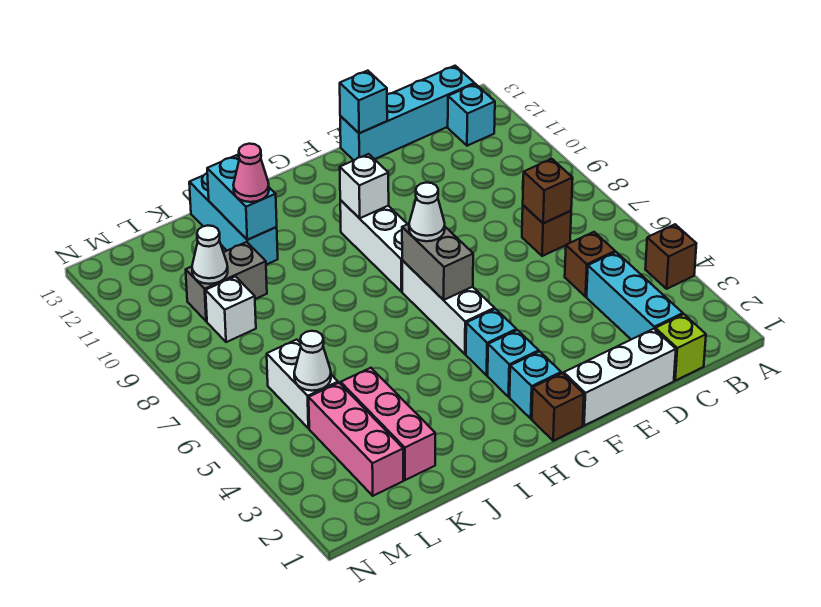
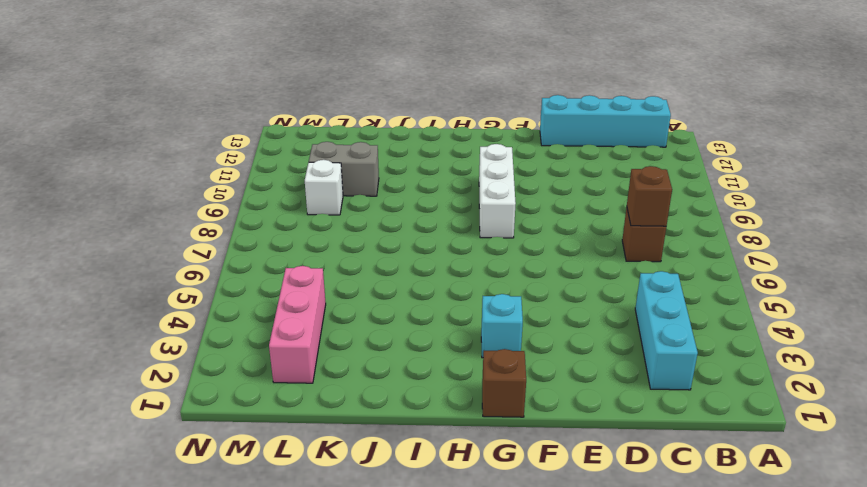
none -> brown 1x1 brick [645,224,696,289]
none -> cyan 1x1 brick [448,84,495,146]
none -> lime 1x1 brick [655,314,706,381]

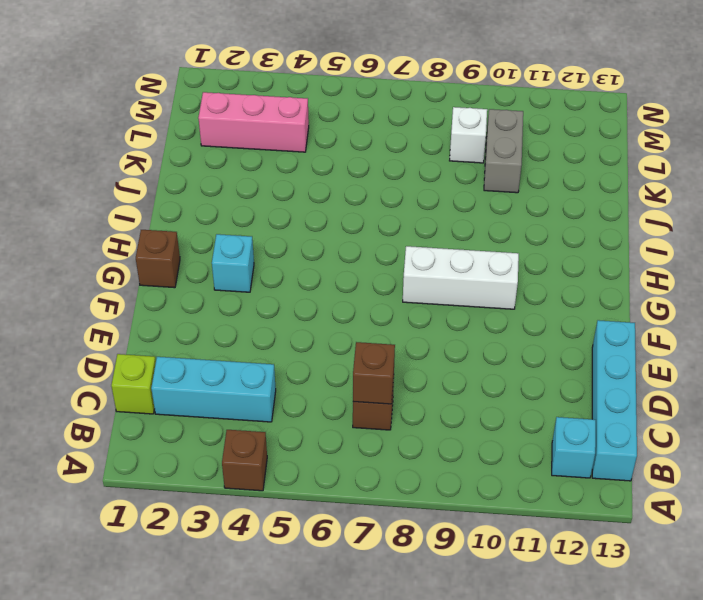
none -> brown 1x1 brick [565,232,615,297]
none -> white 1x3 brick [563,329,676,426]
none -> cyan 1x1 brick [510,351,561,419]

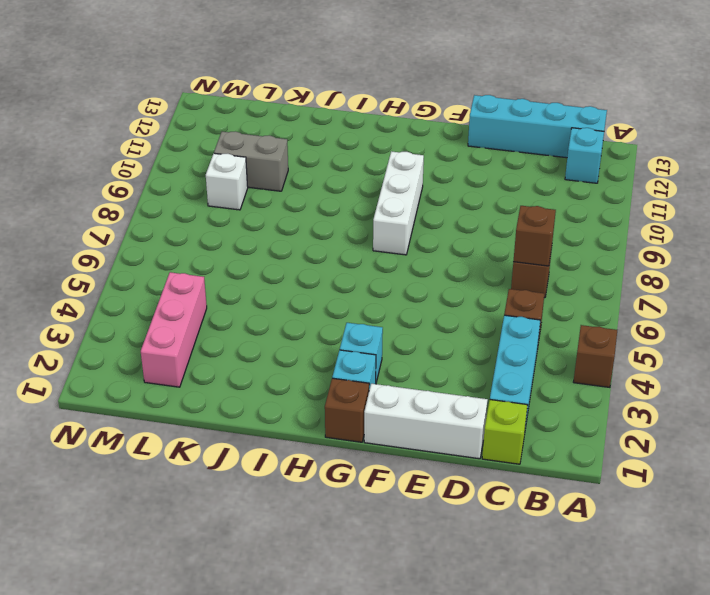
none -> cyan 1x1 brick [466,309,516,375]
none -> white 1x3 brick [402,261,495,354]
none -> cyan 1x3 brick [189,173,278,265]

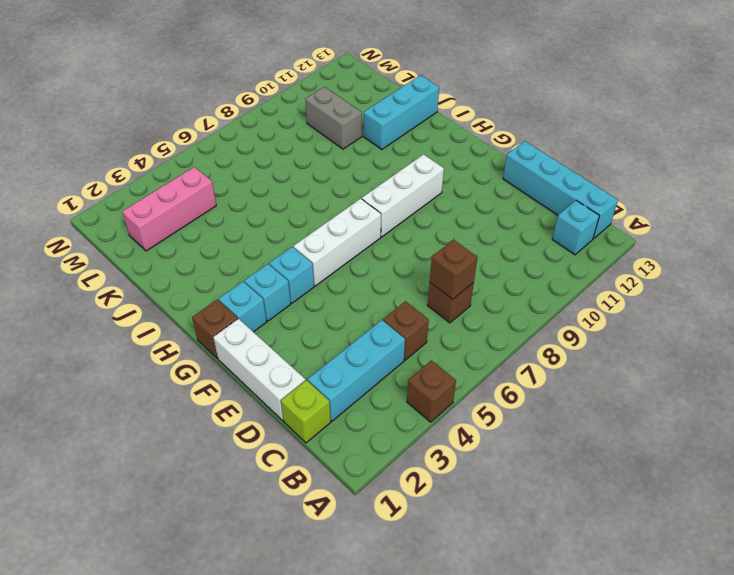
none -> pink 1x3 brick [341,368,435,480]
none -> white 1x2 brick [267,340,338,428]
none -> white 1x1 brick [206,277,256,342]

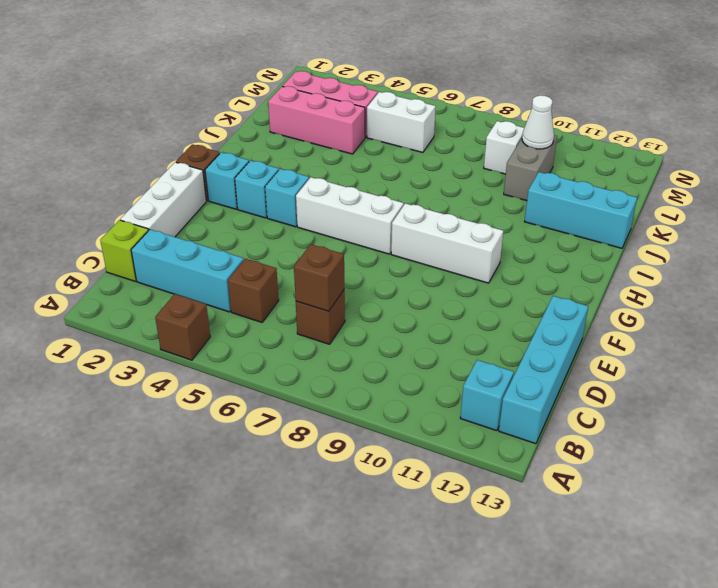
none -> cyan 1x1 brick [340,71,387,133]
none -> grey 1x2 brick [402,224,473,300]
none -> white 1x1 brick [340,154,389,218]

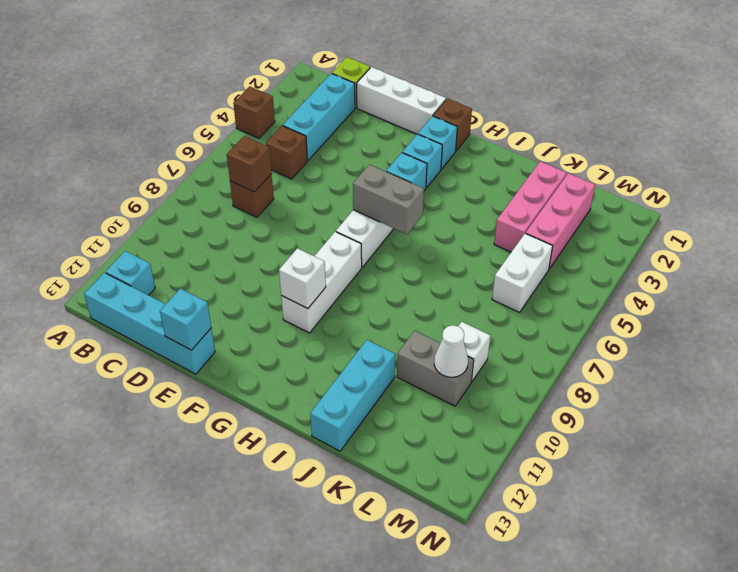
grey 1x2 brick [353,164,424,234] -> grey 1x2 brick turned to [402,224,473,300]
none -> cyan 1x2 brick [207,155,277,240]
none -> white 1x1 cone [294,331,331,391]
none -> white 1x1 cone [409,183,445,241]

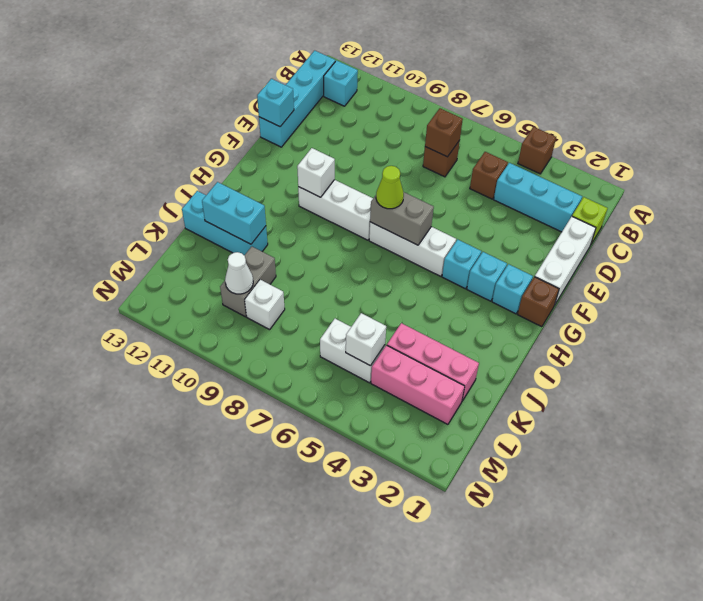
lime 1x1 cone [376,166,404,209] -> white 1x1 cone [409,183,445,241]
white 1x1 brick [346,313,386,366] -> white 1x1 cone [294,331,331,391]
none -> pink 1x1 cone [233,144,269,202]

